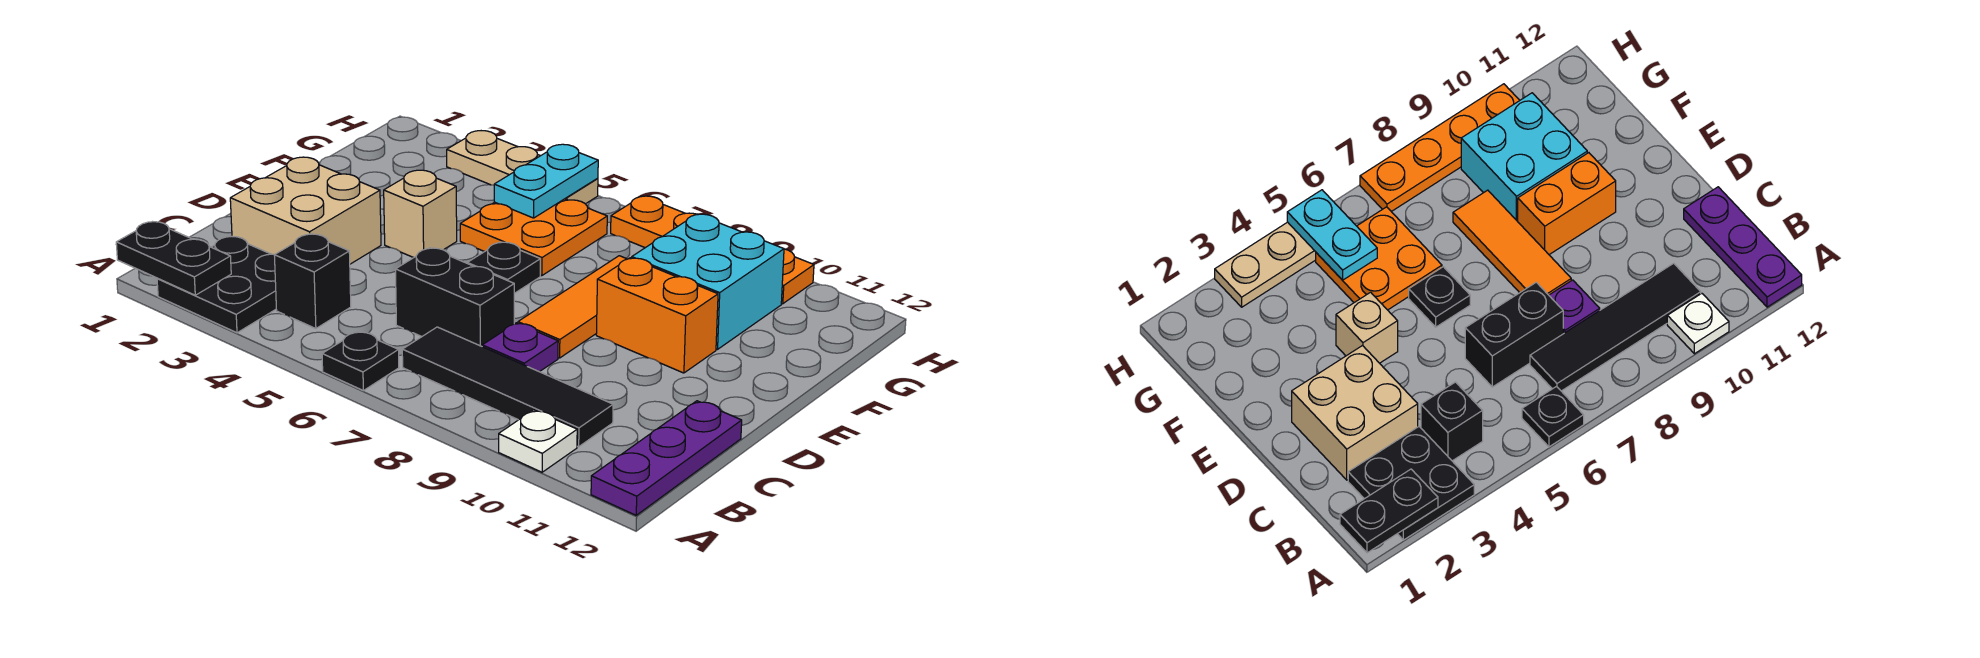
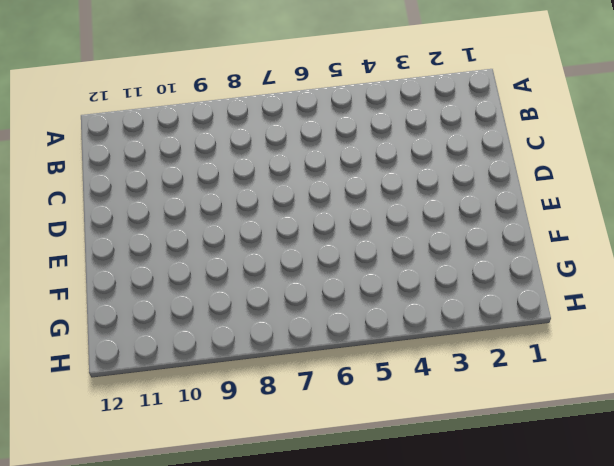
none -> black 2x2 plate [157,236,276,333]
none -> black 1x1 plate [322,331,399,391]
none -> white 1x1 plate [499,410,577,472]

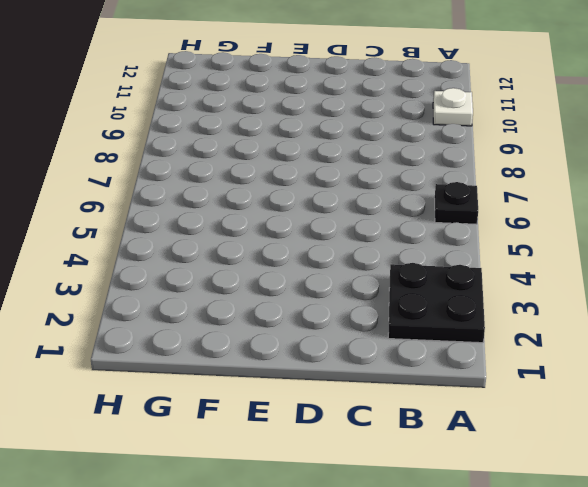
none -> purple 1x3 plate [591,401,742,515]
none -> black 1x1 brick [274,234,351,329]
none -> black 1x4 tile [402,327,613,447]

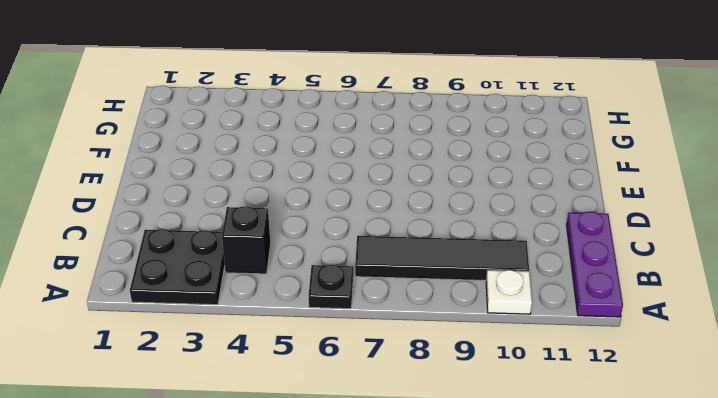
none -> tan 2x2 brick [230,157,381,264]
none -> black 1x2 brick [396,248,514,346]
none -> purple 1x1 plate [482,323,558,372]

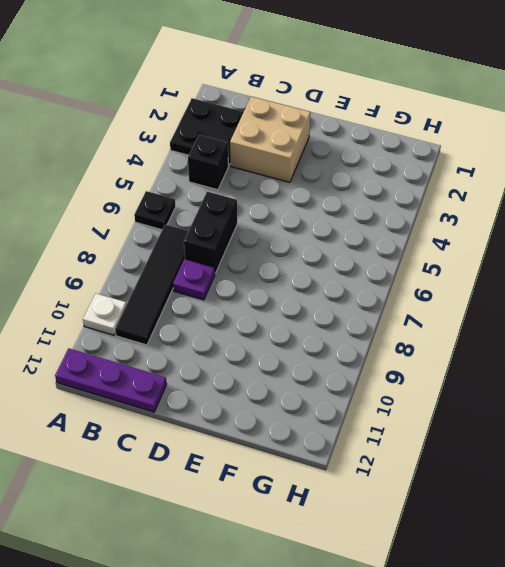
none -> orange 1x3 tile [518,256,627,358]
none -> tan 1x1 brick [384,170,457,258]
none -> black 1x1 plate [467,242,540,293]

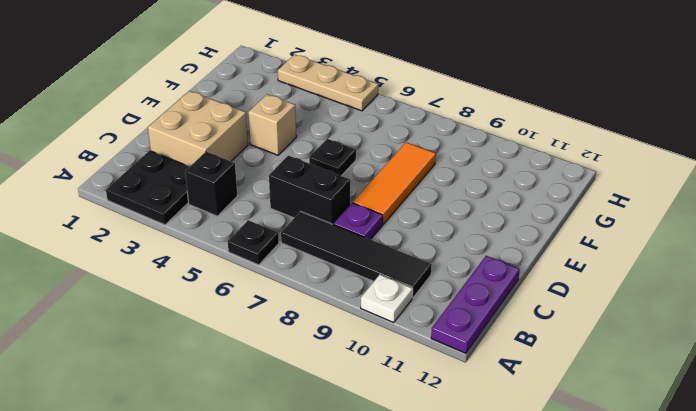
none -> orange 1x2 brick [596,258,718,373]
none -> orange 2x2 plate [460,199,607,276]
none -> cyan 2x2 brick [632,214,784,349]

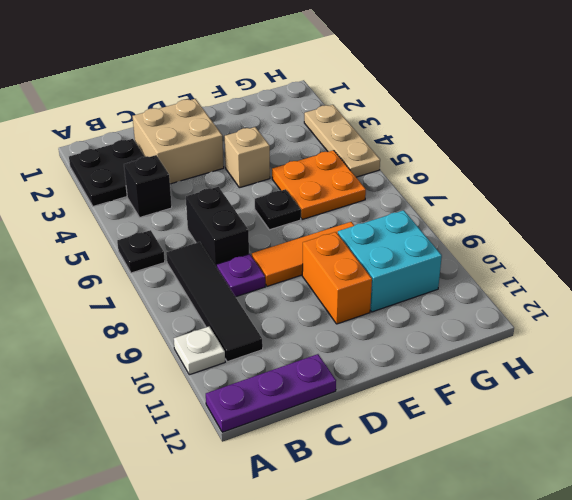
none -> orange 1x4 plate [611,196,814,304]
none -> black 1x2 plate [116,222,231,295]
none -> cyan 1x2 plate [494,144,598,218]

